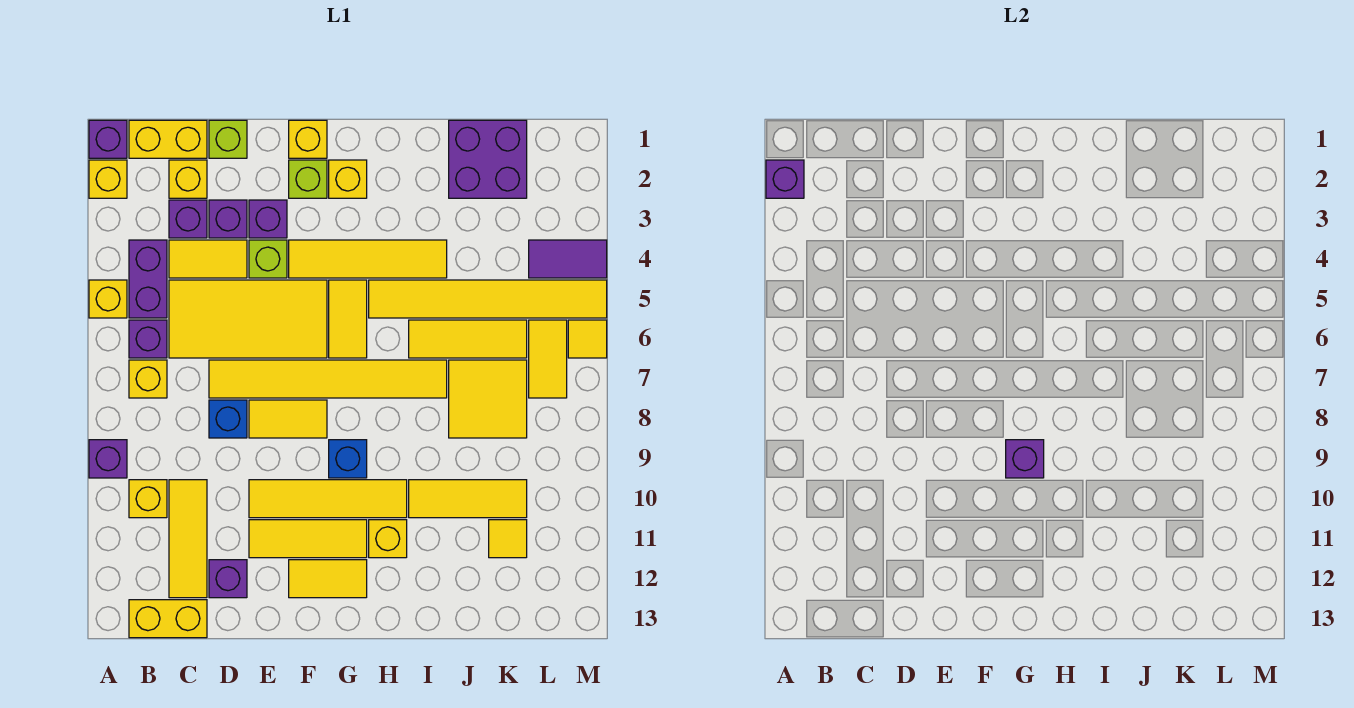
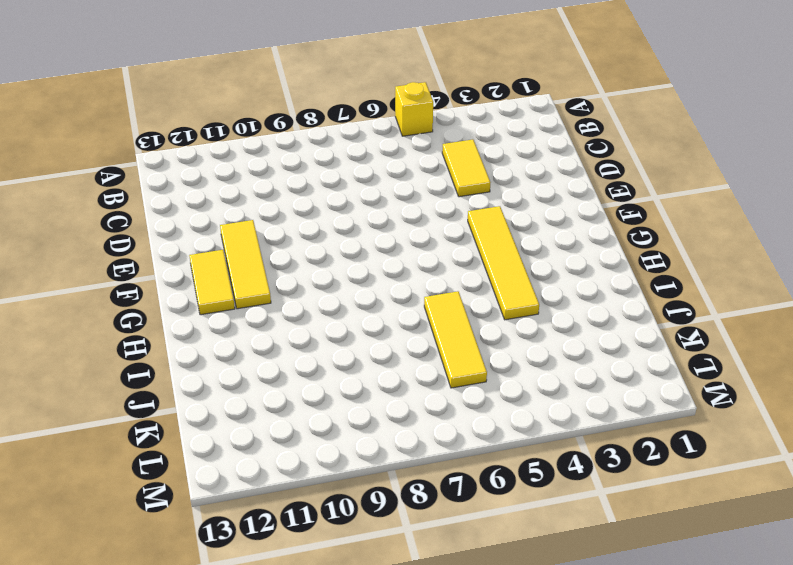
none -> purple 1x1 brick [89,120,127,158]
none -> yellow 1x1 brick [89,160,127,198]
none -> purple 1x1 brick [89,440,127,478]
none -> yellow 1x2 brick [129,120,207,158]

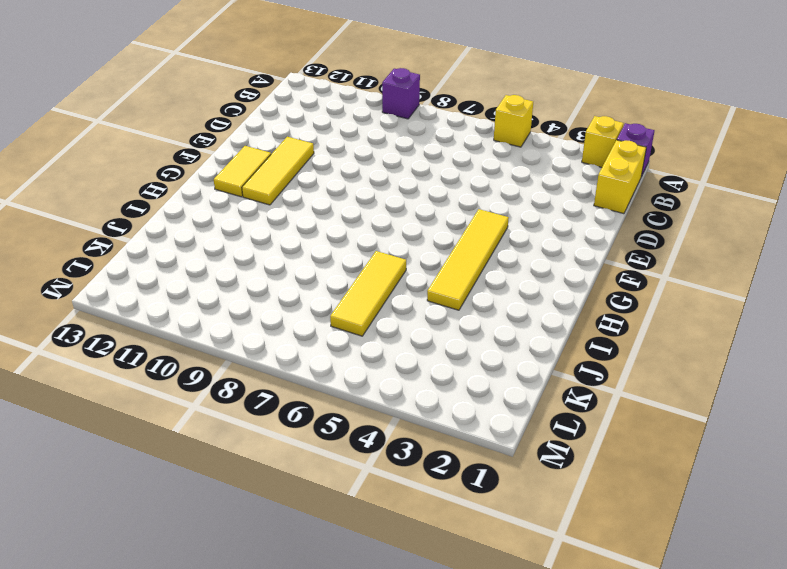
none -> purple 1x2 brick [129,240,167,318]
none -> purple 1x1 brick [129,320,167,358]
none -> yellow 1x1 brick [129,360,167,398]
none -> yellow 1x1 brick [129,480,167,518]

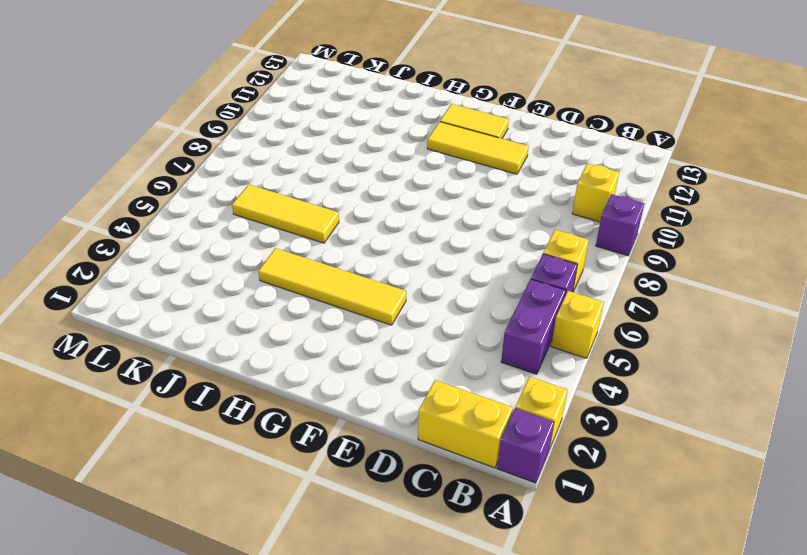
none -> yellow 1x2 brick [129,600,207,638]
none -> yellow 1x1 brick [169,160,207,198]
none -> purple 1x1 brick [169,200,207,238]
none -> yellow 1x2 tile [169,240,247,278]

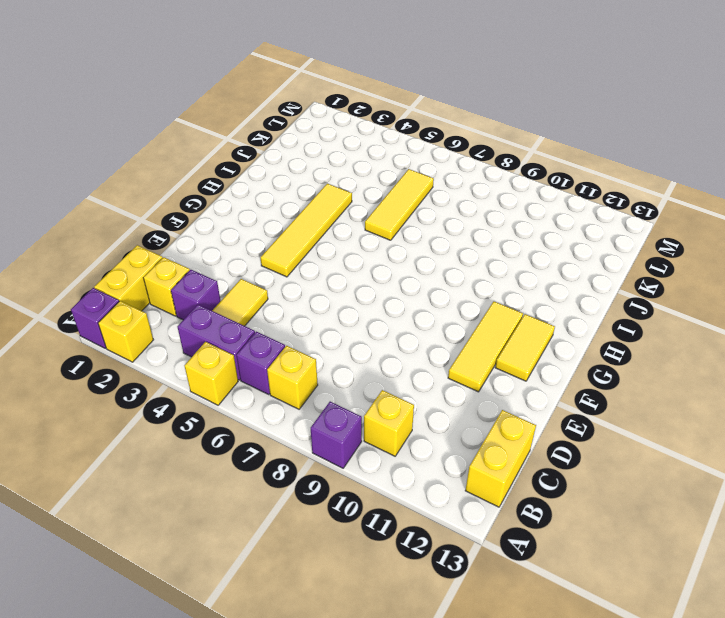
none -> yellow 2x4 tile [169,280,327,358]
none -> yellow 1x3 tile [169,480,207,598]
none -> lime 1x1 brick [209,120,247,158]
none -> purple 1x1 brick [209,200,247,238]

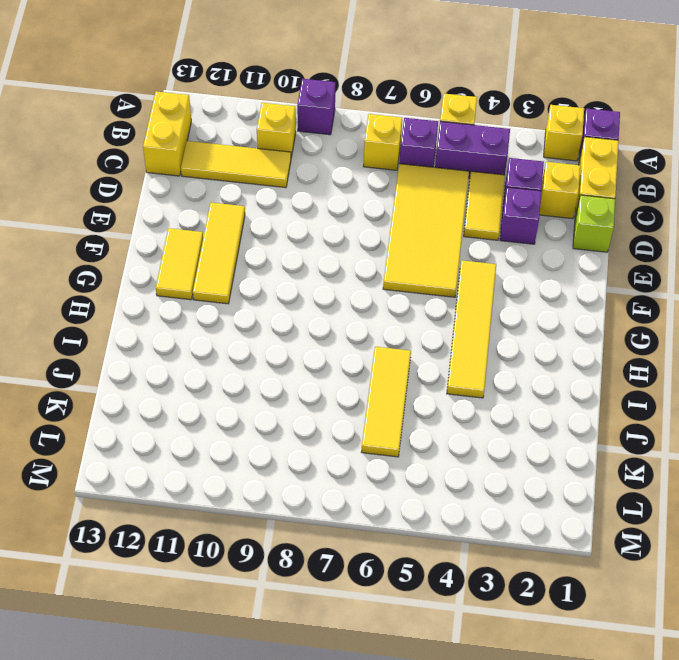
none -> yellow 1x6 tile [209,360,447,398]
none -> blue 1x1 brick [209,400,247,438]
none -> purple 1x1 brick [209,560,247,598]
none -> purple 1x1 brick [249,200,287,238]

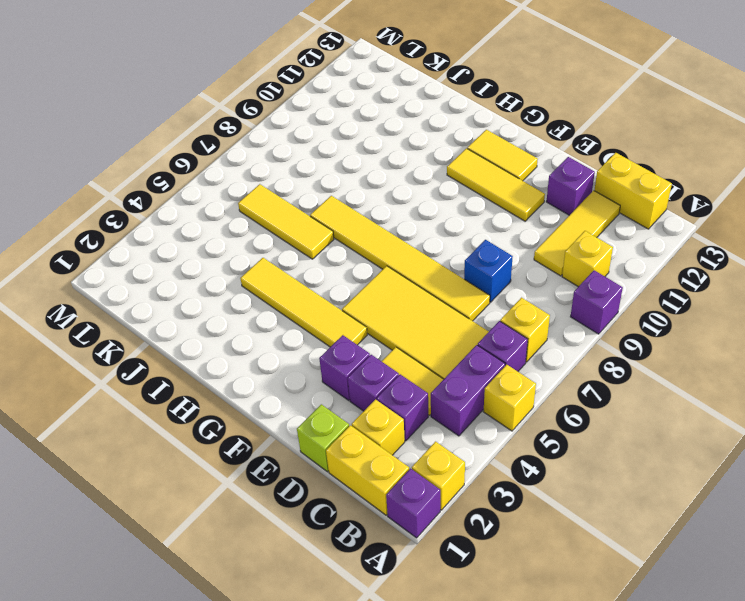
none -> lime 1x1 brick [249,240,287,278]
none -> yellow 1x2 tile [249,400,327,438]
none -> yellow 1x4 tile [249,480,407,518]
none -> yellow 1x1 brick [289,120,327,158]

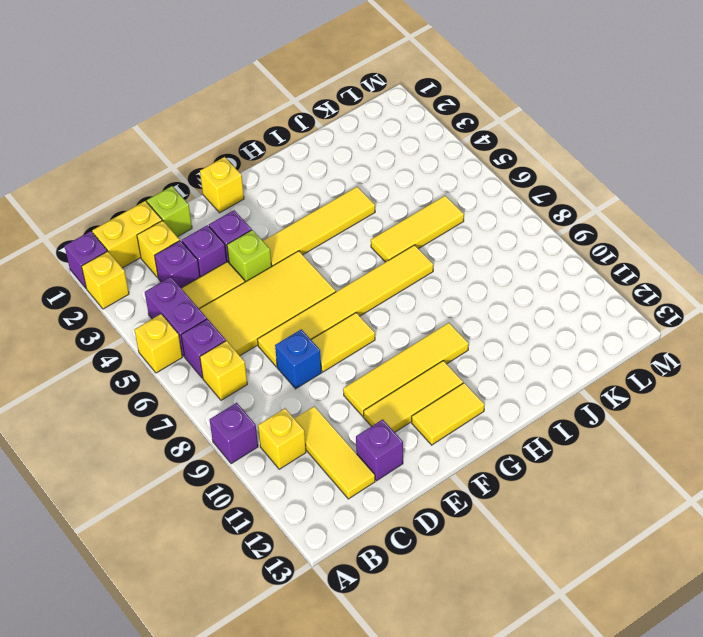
none -> yellow 1x2 brick [129,600,207,638]
none -> lime 1x1 brick [289,160,327,198]
none -> yellow 1x1 brick [329,160,367,198]
none -> yellow 1x2 tile [329,280,367,358]

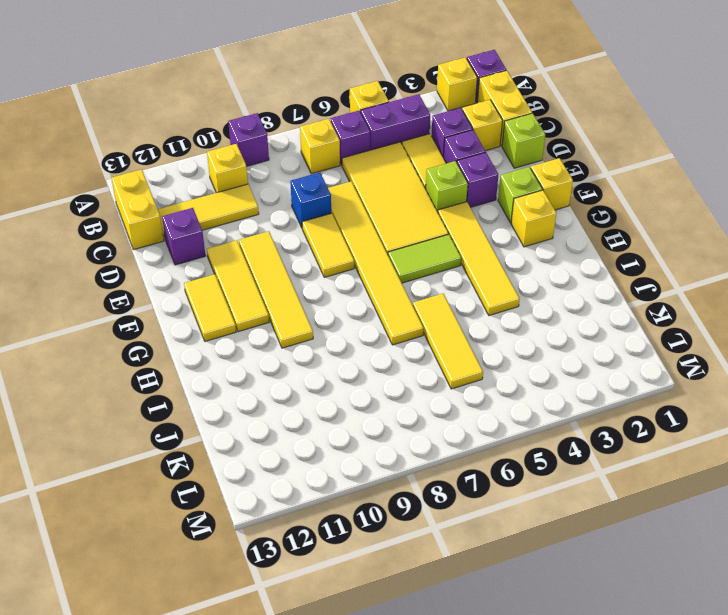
lime 1x2 tile [388,234,461,283] -> yellow 1x2 tile [329,280,367,358]
none -> blue 1x1 brick [329,440,367,478]
none -> yellow 1x6 tile [369,280,607,318]
none -> yellow 1x1 brick [369,520,407,558]
none -> yellow 1x3 tile [409,480,527,518]

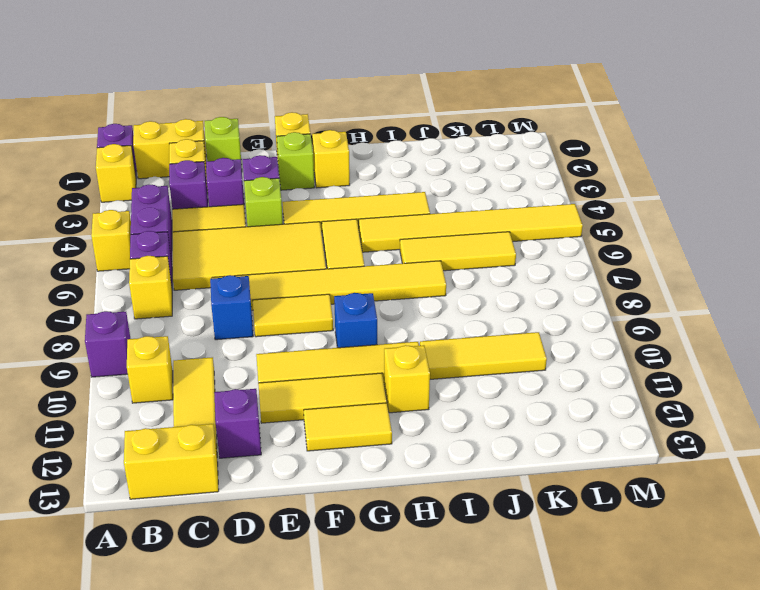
none -> purple 2x2 brick [449,120,527,198]
none -> yellow 2x2 tile [449,360,527,438]
none -> yellow 1x1 tile [489,520,527,558]
none -> purple 1x2 tile [529,240,607,278]

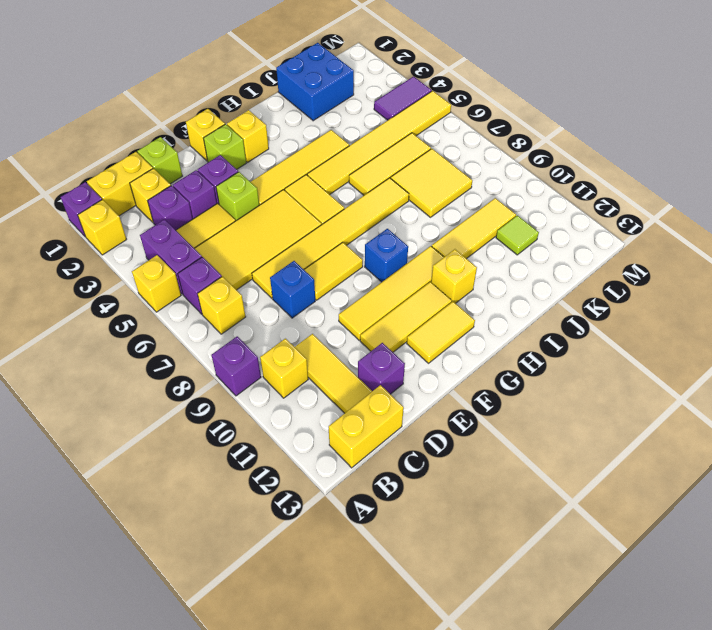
blue 2x2 brick [276,43,354,121] -> purple 2x2 brick [449,120,527,198]
lime 1x1 tile [496,215,539,255] -> yellow 1x1 tile [489,520,527,558]
none -> yellow 1x2 tile [529,320,567,398]
none -> yellow 1x1 tile [568,320,607,358]
none -> purple 1x1 brick [766,160,804,198]
none -> purple 1x1 brick [1006,440,1044,478]

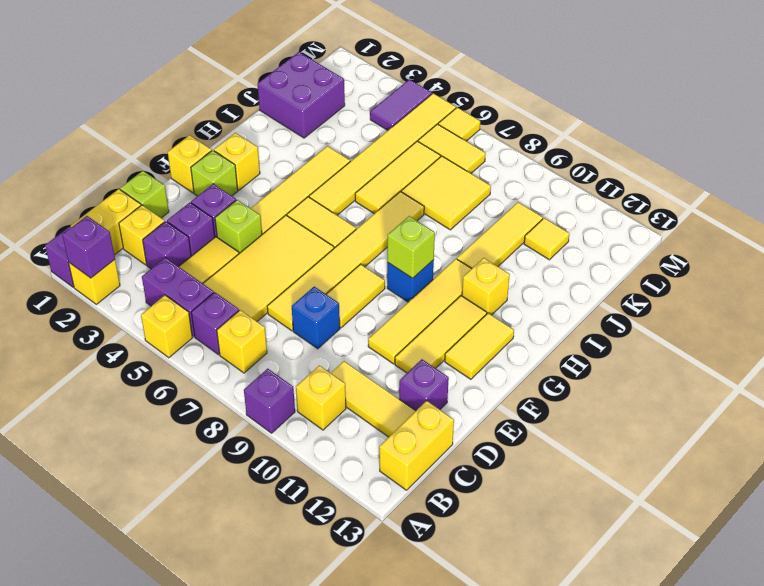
lime 1x1 brick [387,216,435,278] -> purple 1x1 brick [1006,440,1044,478]

